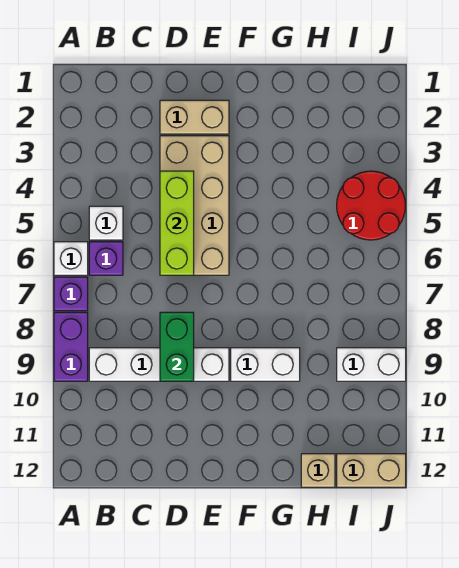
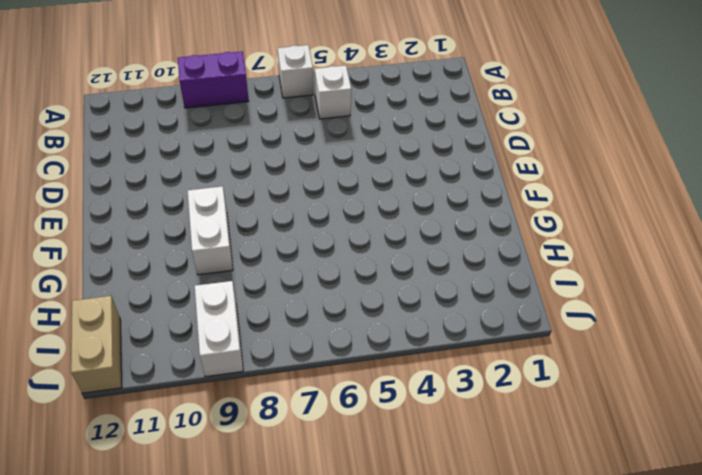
none -> purple 1x1 brick [54,277,88,311]
none -> purple 1x1 brick [89,242,123,275]
none -> white 1x4 brick [89,348,229,381]

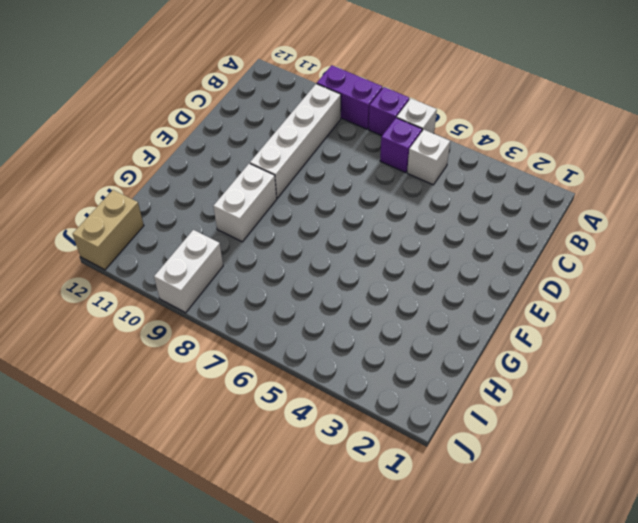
none -> tan 1x2 brick [160,100,229,134]
none -> tan 2x4 brick [160,136,229,275]
none -> tan 1x1 brick [301,454,335,487]

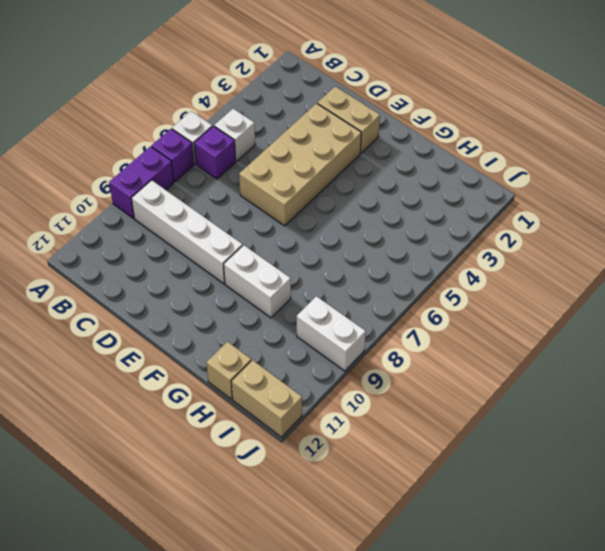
none -> red 2x2 round brick [337,171,405,240]
none -> lime 1x3 brick [160,171,194,275]
none -> green 1x2 brick [160,312,194,381]

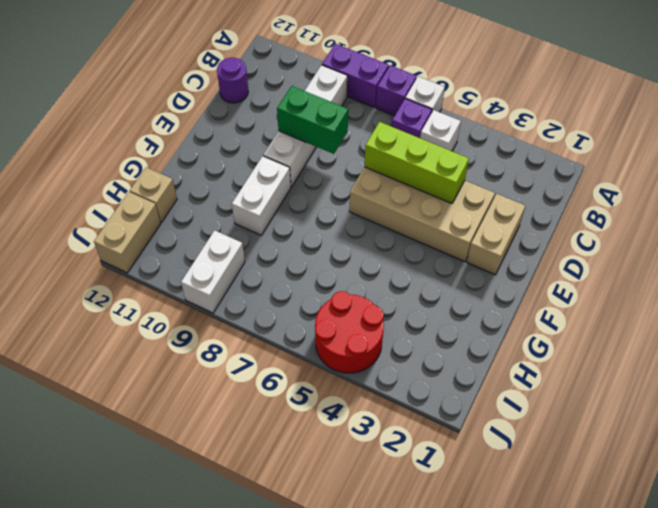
purple 1x1 round brick [217,58,248,103] -> none

